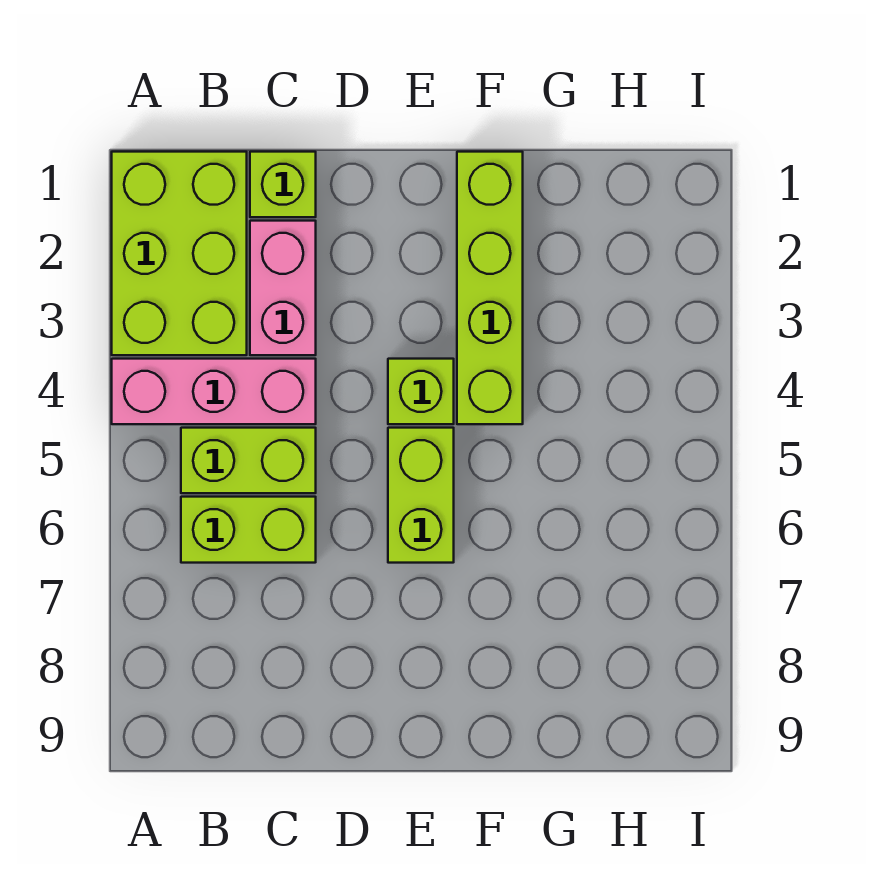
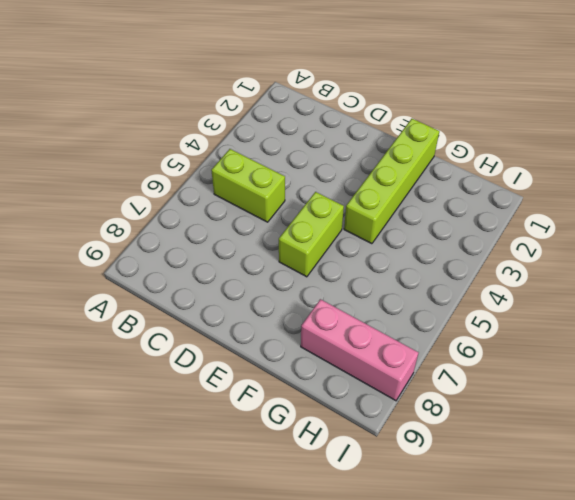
pink 1x3 brick [301,299,418,401] -> pink 1x3 brick moved to [112,359,316,424]
none -> lime 2x3 brick [112,152,247,355]
none -> lime 1x2 brick [181,497,316,563]

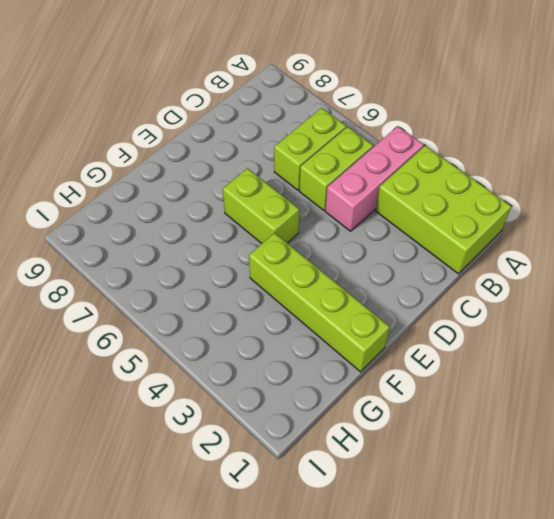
none -> lime 1x1 brick [250,152,316,217]
none -> pink 1x2 brick [250,221,316,355]

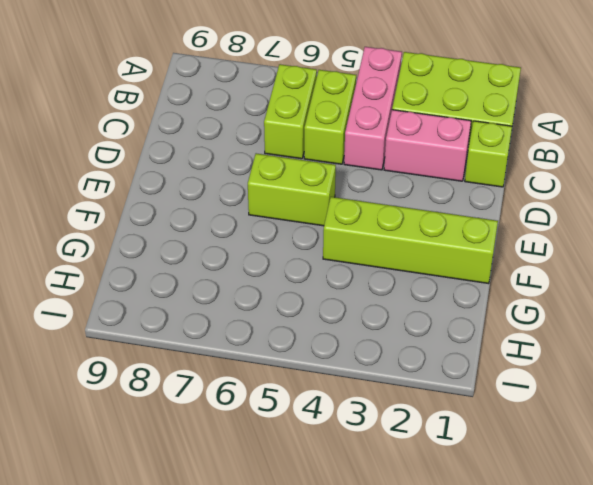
none -> lime 1x1 brick [388,359,454,424]

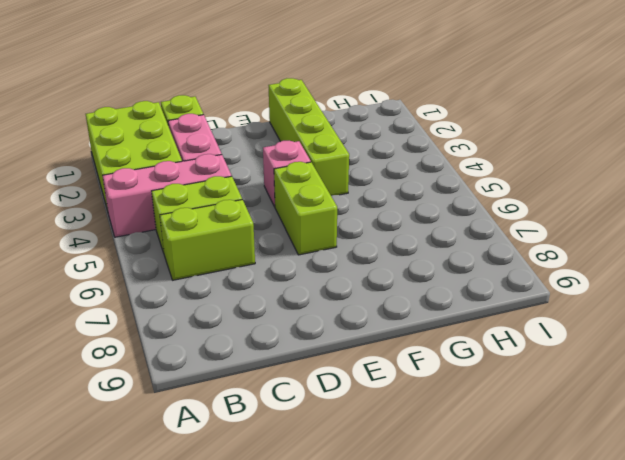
pink 1x1 brick [263,141,311,207] -> lime 1x1 brick [388,359,454,424]

